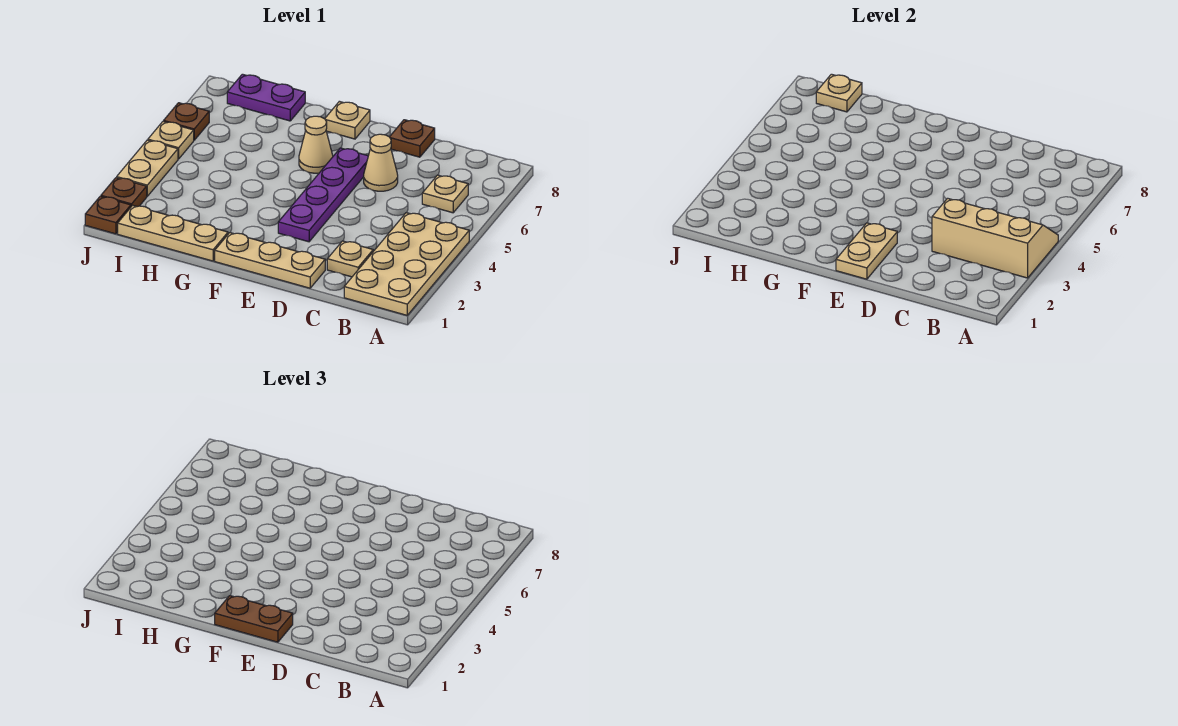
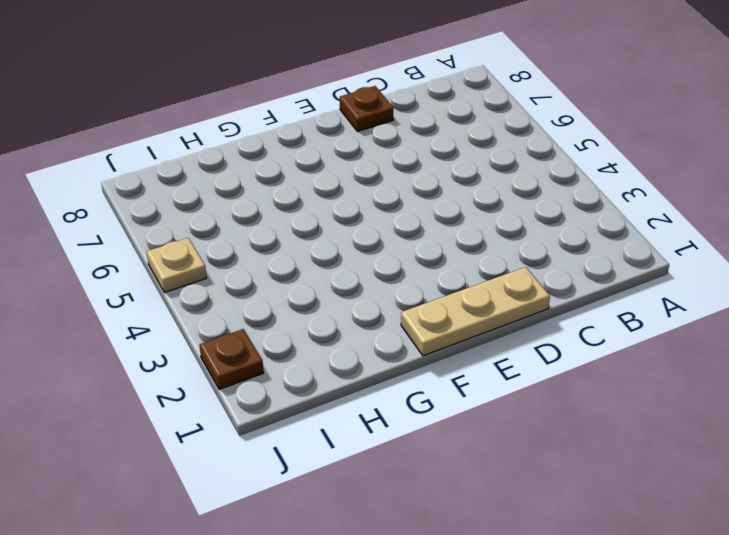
none -> tan 2x4 plate [344,213,469,315]
none -> tan 1x1 plate [422,175,468,213]
none -> tan 1x1 plate [327,241,373,277]

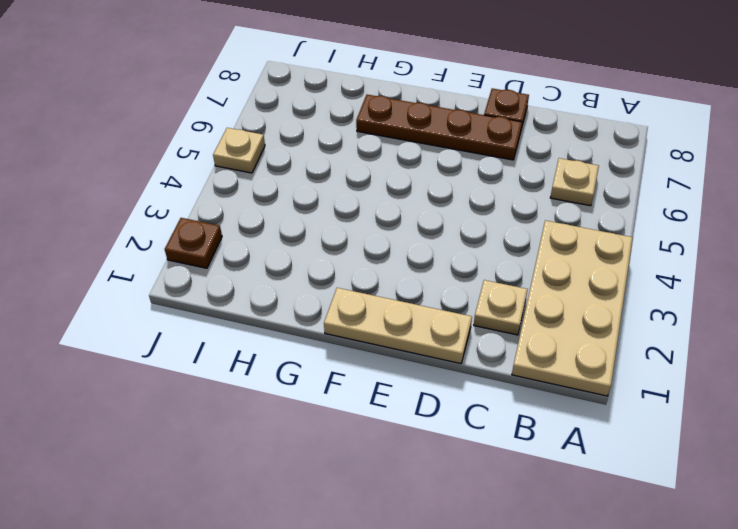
brown 1x4 plate [356,95,522,160] -> none
none -> tan 1x1 cone [364,134,398,191]
none -> purple 1x4 plate [278,148,368,242]
none -> tan 1x1 cone [299,116,333,173]

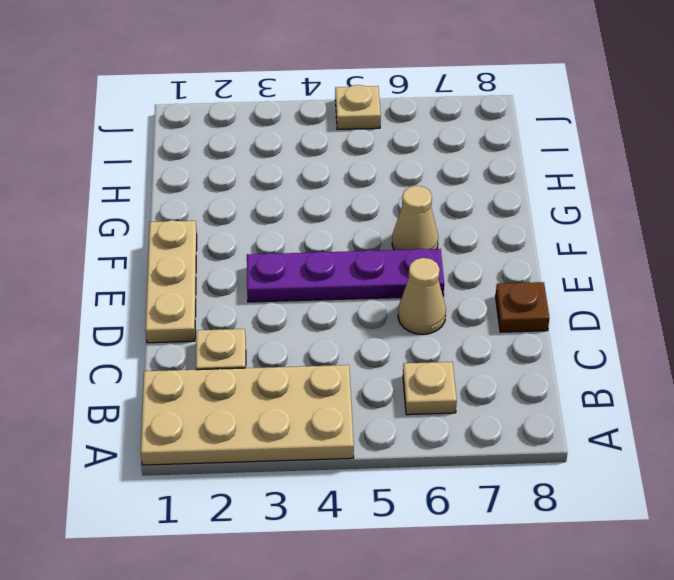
none -> tan 1x1 plate [325,101,370,139]
none -> tan 1x3 plate [118,205,228,261]
none -> purple 1x2 plate [227,74,305,121]

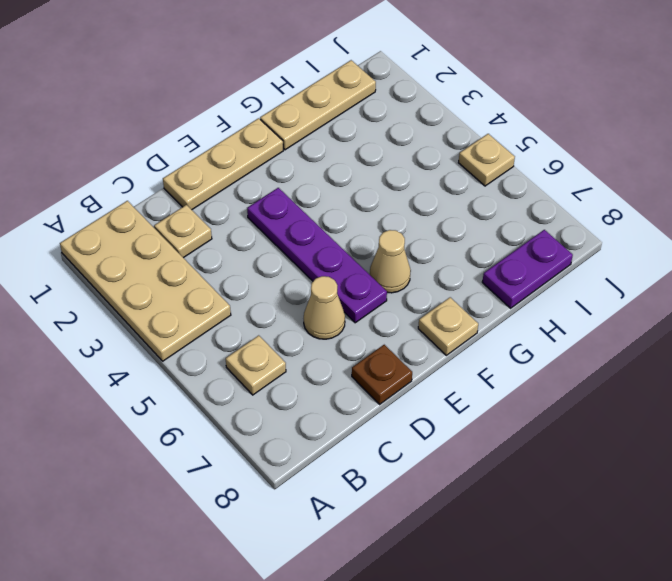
none -> brown 1x1 plate [85,196,131,234]
none -> brown 1x1 plate [101,178,147,207]
none -> tan 1x2 plate [117,140,178,196]

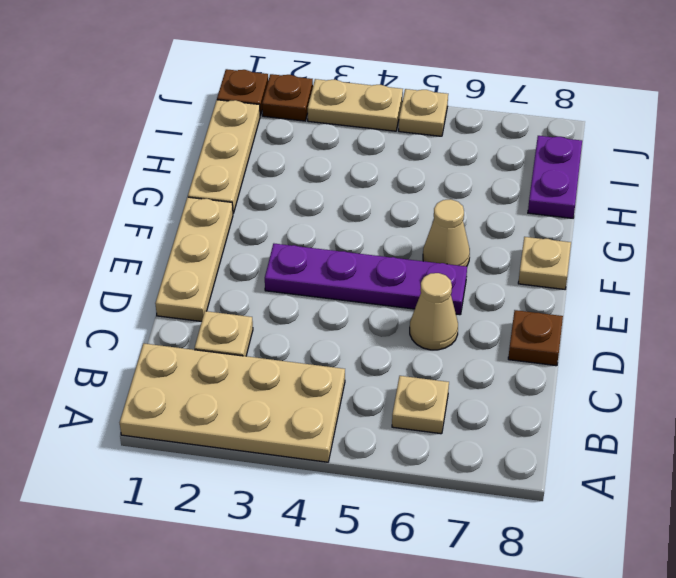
none -> brown 1x1 plate [164,103,209,140]
none -> tan 2x3 slope [932,198,1058,278]
none -> tan 1x2 plate [836,223,897,279]

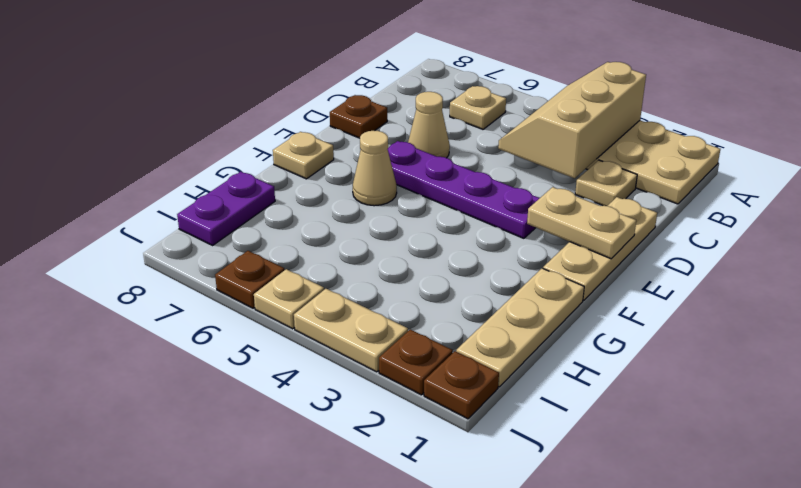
none -> tan 1x1 plate [816,74,862,112]
none -> brown 1x2 plate [215,596,293,642]

